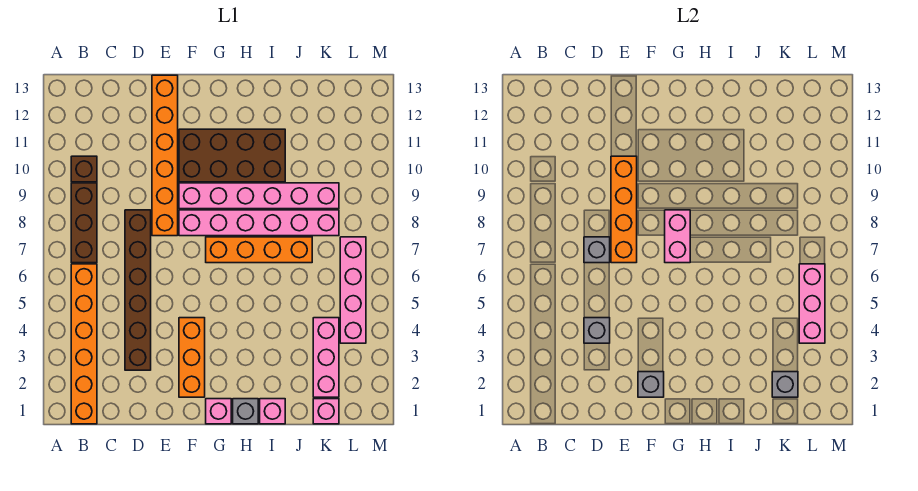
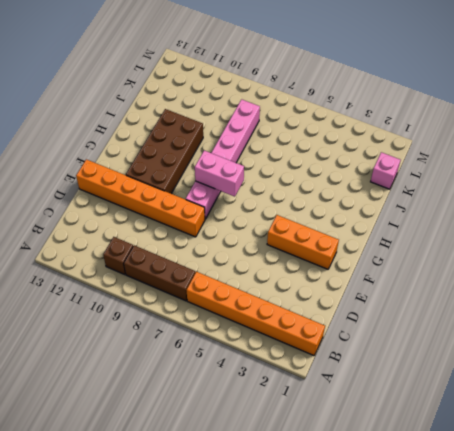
none -> brown 1x6 brick [125,210,151,370]
none -> pink 1x6 brick [179,183,339,209]
none -> pink 1x1 brick [206,399,231,424]

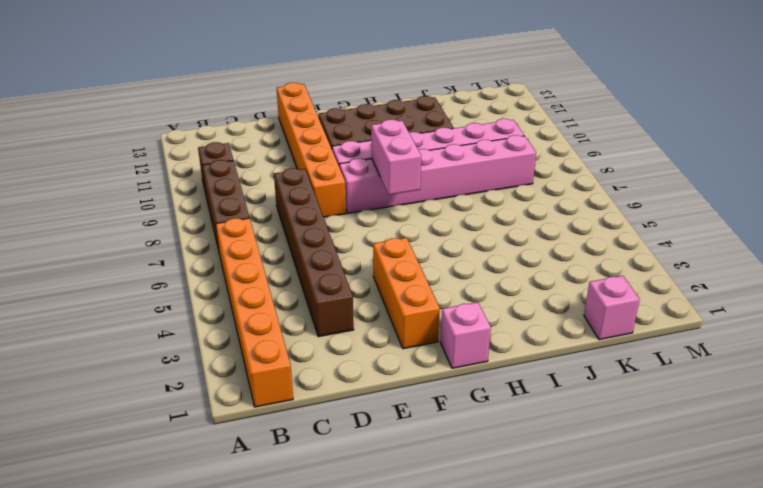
none -> orange 1x4 brick [206,237,312,263]
none -> grey 1x1 brick [233,399,258,424]
none -> pink 1x1 brick [260,399,285,424]

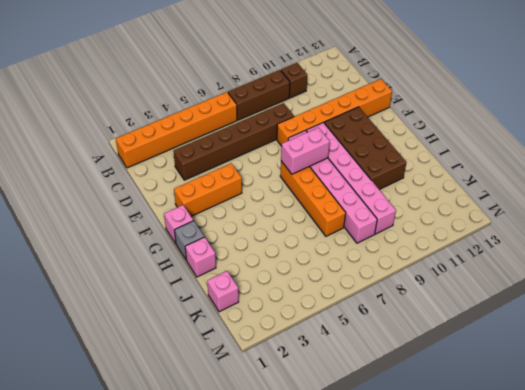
none -> pink 1x3 brick [313,318,339,397]
none -> pink 1x4 brick [340,237,366,343]
none -> grey 1x1 brick [584,318,610,343]

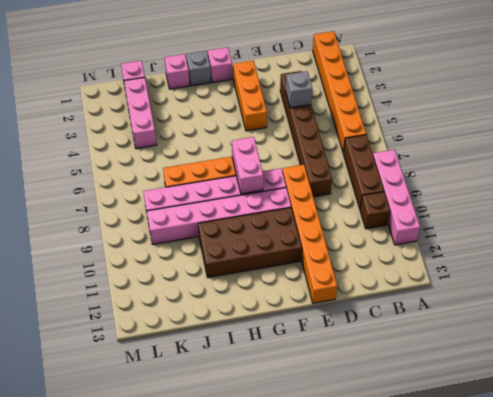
pink 1x4 brick [373,150,420,245] -> pink 1x4 brick moved to [340,237,366,343]
none -> grey 1x1 brick [584,237,610,263]
none -> orange 1x4 brick [611,156,637,263]
none -> grey 1x1 brick [638,372,664,397]

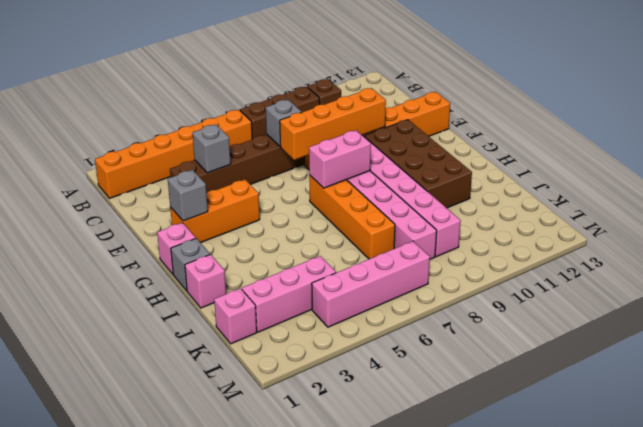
none -> grey 1x1 brick [772,372,798,397]
none -> pink 1x3 brick [799,264,825,343]

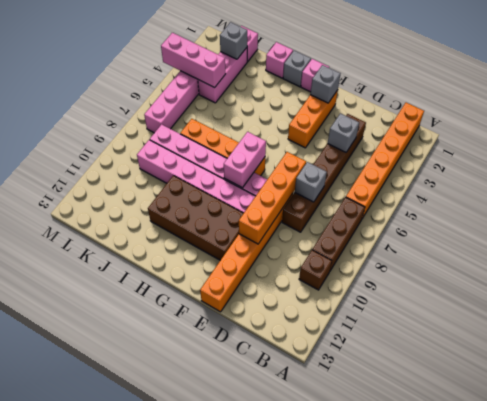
pink 1x3 brick [161,33,225,88] -> pink 1x3 brick turned to [799,264,825,343]

